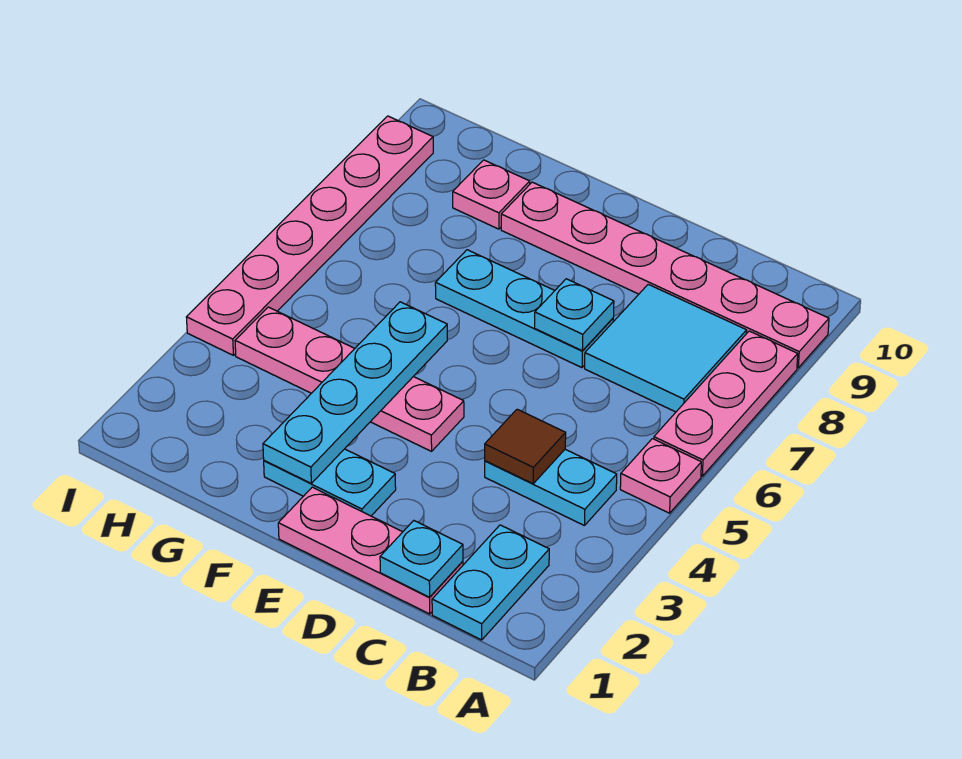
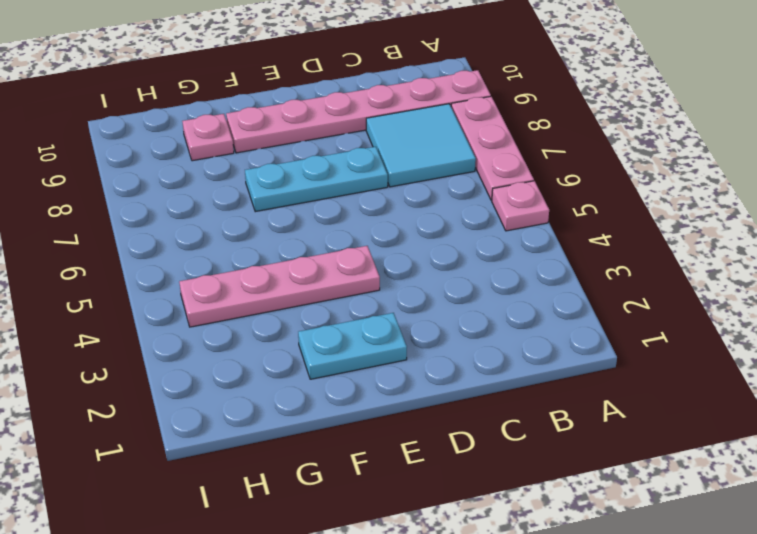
none -> cyan 1x2 plate [432,525,549,640]
none -> cyan 1x2 plate [485,449,617,526]
none -> pink 1x3 plate [278,487,463,614]

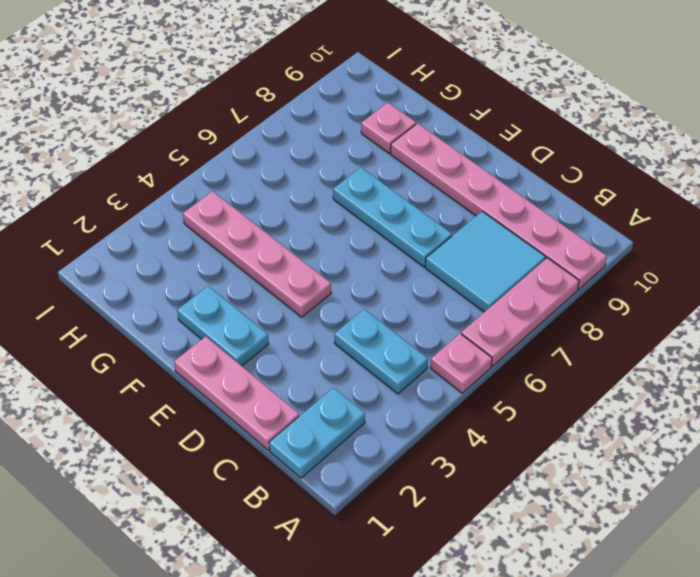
none -> pink 1x6 plate [186,116,433,355]
none -> cyan 1x1 plate [380,521,463,597]
none -> brown 1x1 tile [485,409,566,484]

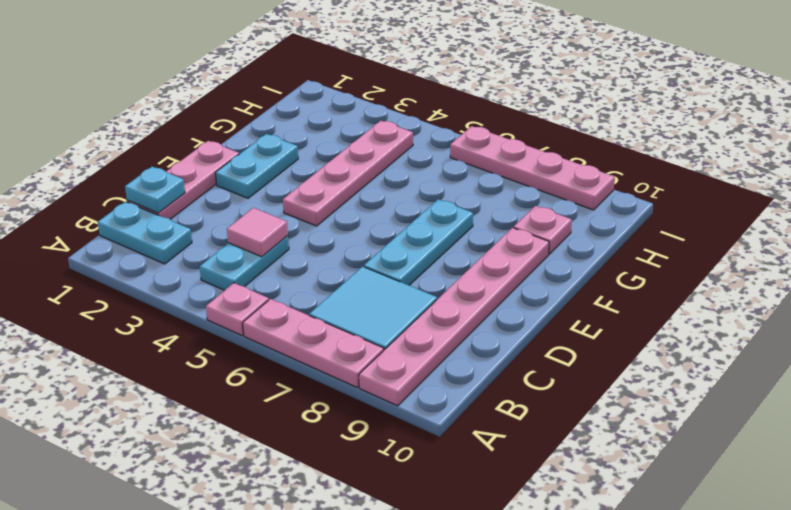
pink 1x1 tile [227,208,288,257] -> brown 1x1 tile [485,409,566,484]
pink 1x4 plate [450,126,615,210] -> pink 1x6 plate [186,116,433,355]
none -> cyan 1x1 plate [535,279,614,351]
none -> cyan 1x4 plate [263,302,447,483]

